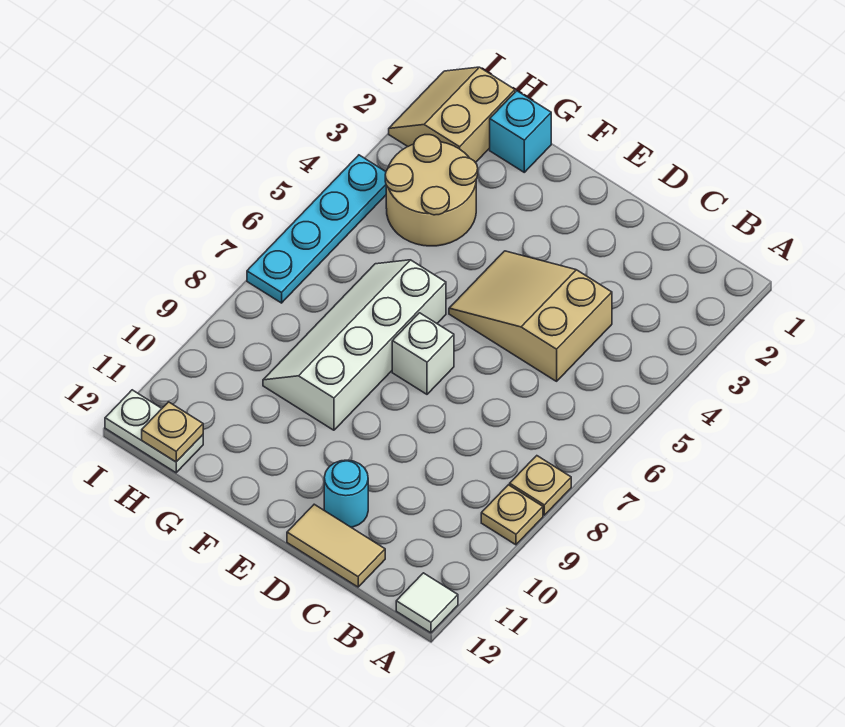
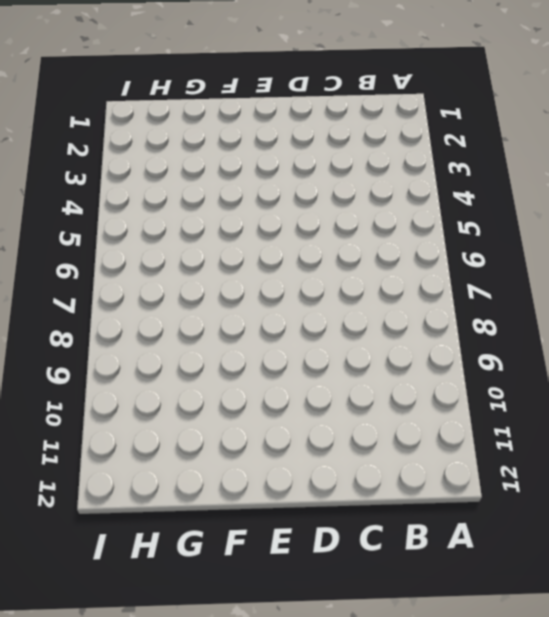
none -> tan 1x1 plate [510,456,571,515]
none -> tan 1x1 plate [481,485,543,545]
none -> white 1x1 tile [396,573,458,633]

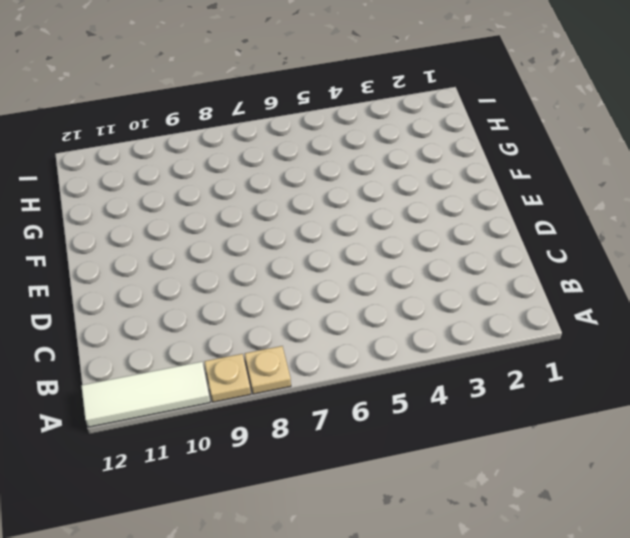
white 1x3 tile [81,362,210,427] -> white 1x1 tile [396,573,458,633]
none -> tan 2x3 slope [449,251,612,381]
none -> tan 1x2 tile [287,504,385,587]
none -> cyan 1x1 round brick [324,460,368,527]

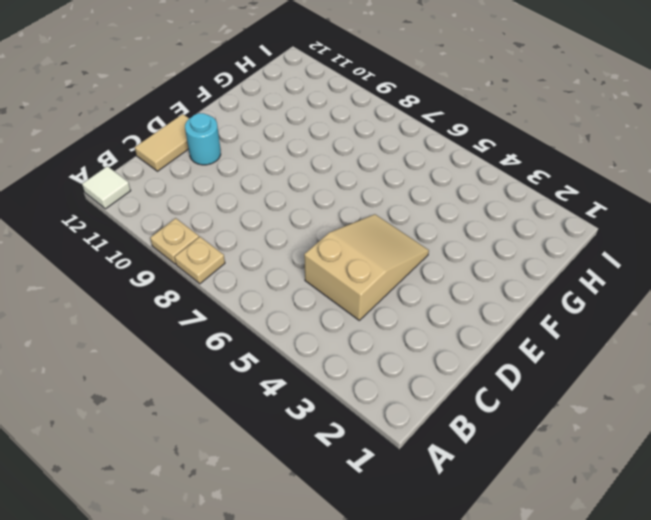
none -> white 1x1 brick [392,313,454,394]
none -> white 2x4 slope [263,260,446,430]
none -> cyan 1x1 brick [490,91,551,172]

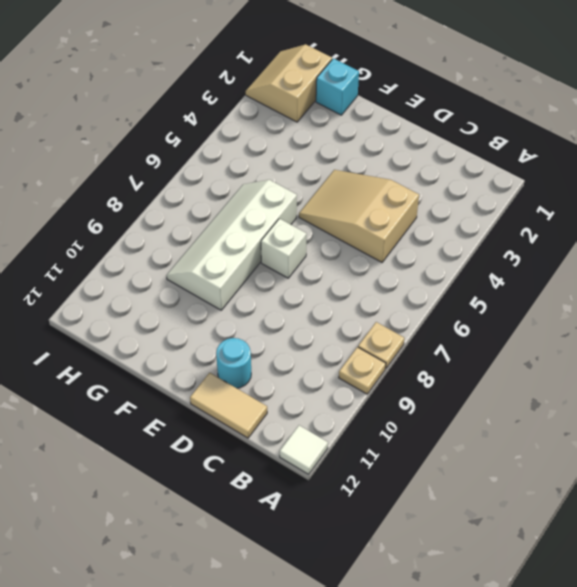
none -> tan 2x2 round brick [385,135,478,246]
none -> white 1x2 plate [105,390,203,473]
none -> cyan 1x4 plate [247,155,386,303]

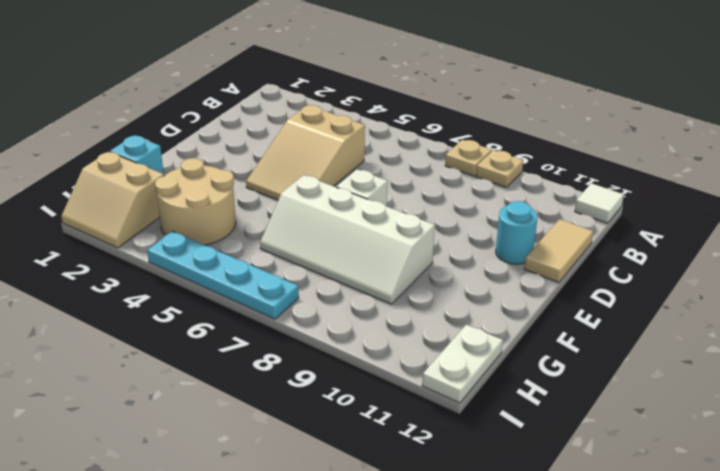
none -> tan 1x1 plate [142,402,203,462]

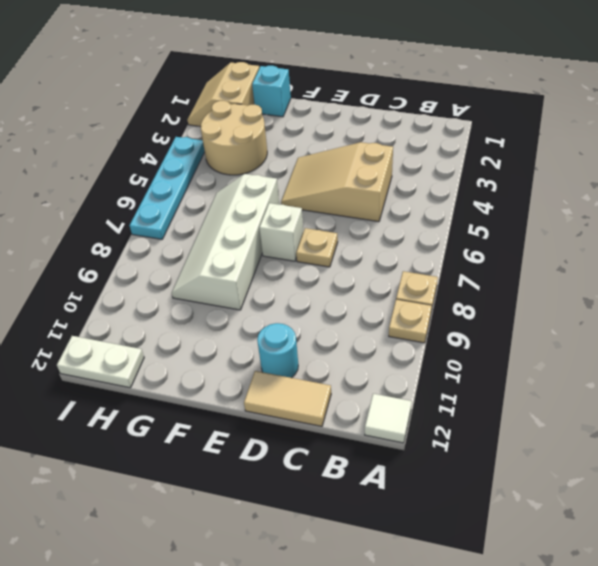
tan 1x1 plate [296,228,338,267] -> tan 1x1 plate moved to [142,402,203,462]

